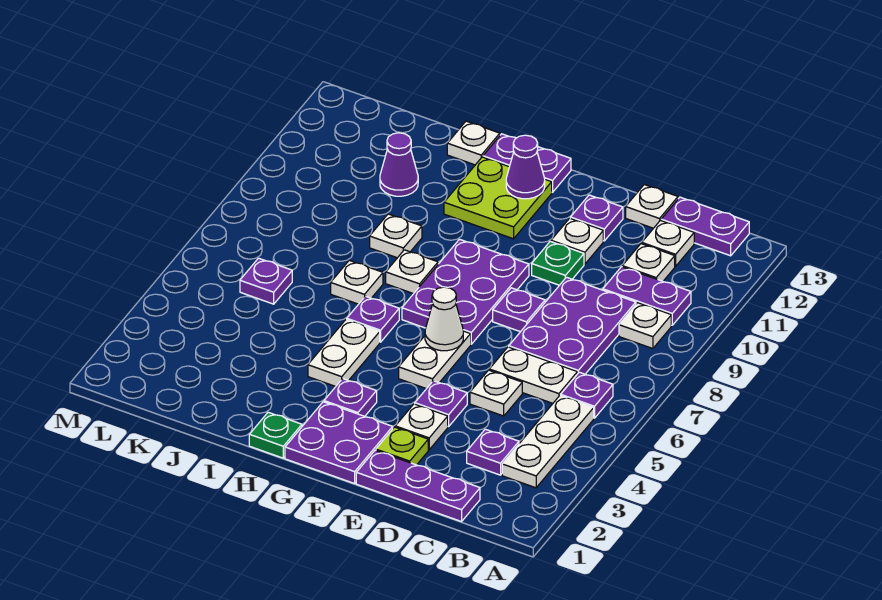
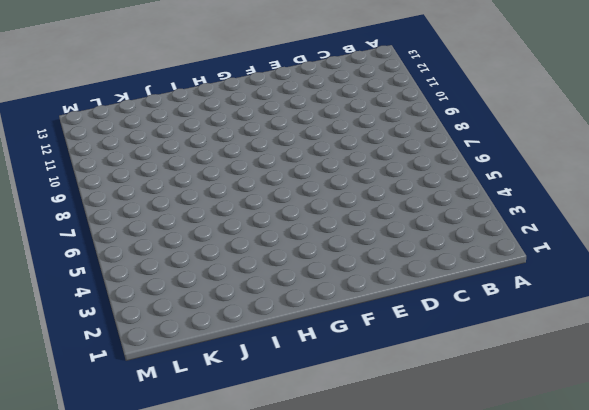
none -> white 1x3 plate [502,396,594,488]
none -> purple 1x1 plate [561,372,613,418]
none -> white 1x1 plate [619,303,671,349]
none -> purple 1x2 plate [603,267,691,325]

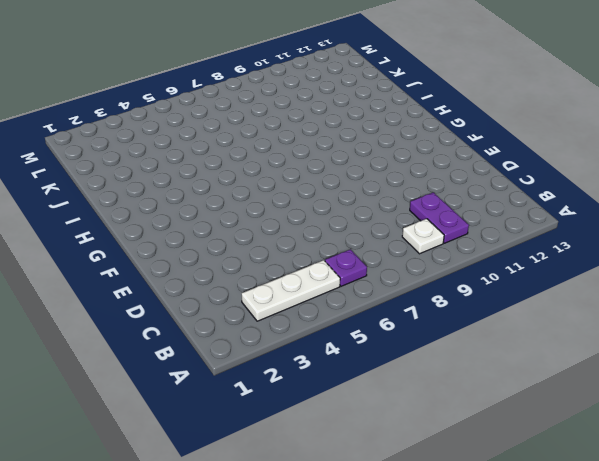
none -> purple 1x2 plate [661,197,749,256]
none -> purple 1x3 plate [356,450,480,522]
none -> purple 1x1 plate [467,429,519,475]
none -> white 1x2 plate [489,347,577,403]

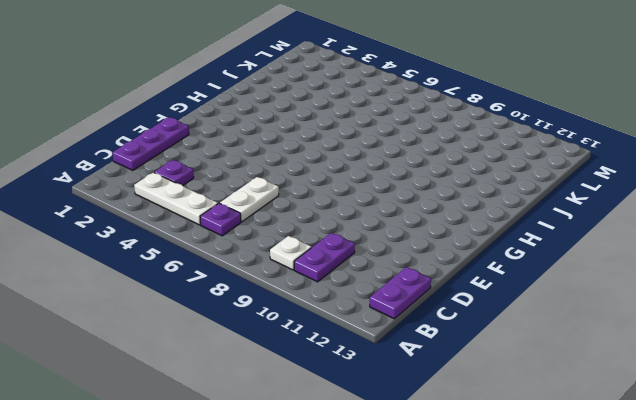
none -> purple 2x3 plate [509,277,636,374]
none -> white 1x1 plate [622,244,675,281]
none -> white 1x1 plate [642,220,694,266]
none -> white 1x1 plate [470,370,522,416]

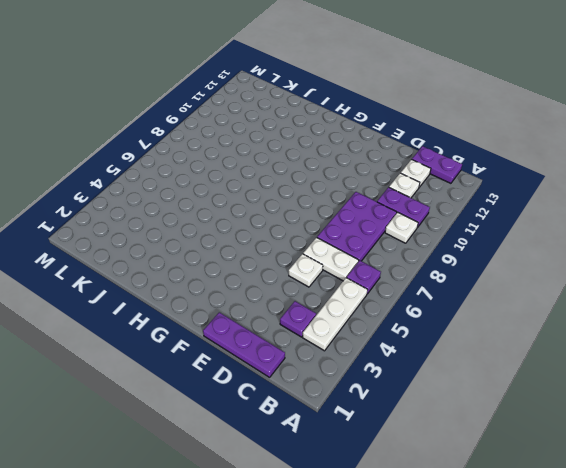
none -> white 1x1 plate [626,185,678,228]
none -> lime 1x1 plate [376,427,428,465]
none -> white 1x1 plate [395,404,448,450]
none -> purple 1x1 plate [415,381,467,427]

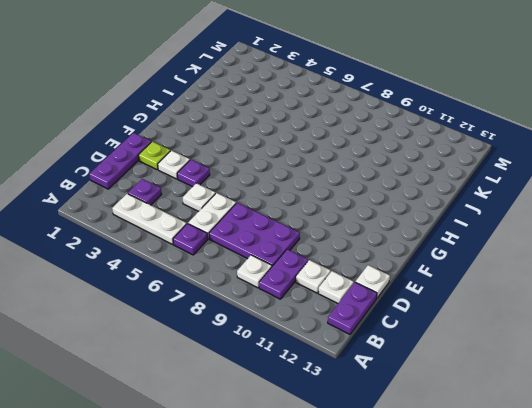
none -> purple 1x1 plate [493,288,545,332]
none -> green 1x1 plate [532,242,584,285]
none -> white 1x1 plate [551,218,603,264]
none -> purple 1x1 plate [570,195,623,241]

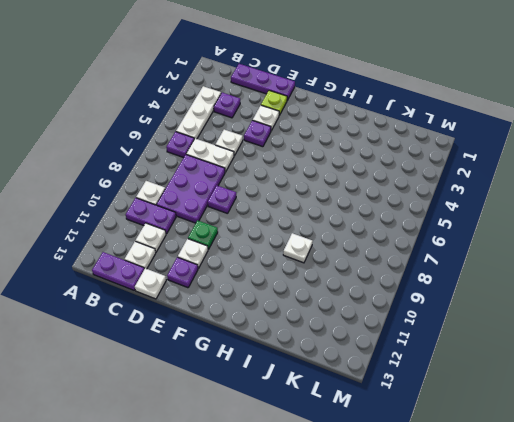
none -> purple 2x2 plate [285,402,393,484]
none -> white 1x2 plate [399,331,471,389]
none -> purple 2x3 plate [402,239,529,344]
none -> purple 1x1 plate [324,379,377,416]

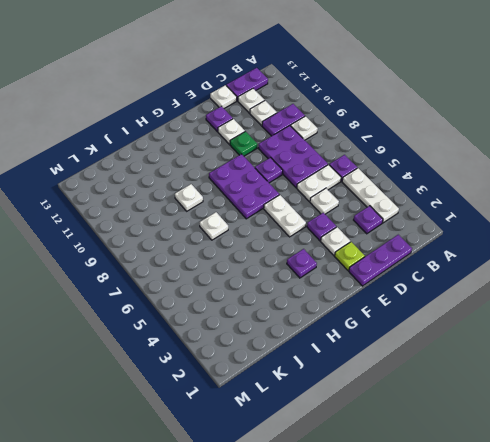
none -> purple 2x2 plate [285,402,393,484]
none -> lime 2x2 plate [444,157,552,239]
none -> purple 1x2 plate [483,134,571,192]
none -> green 1x1 plate [249,412,302,458]

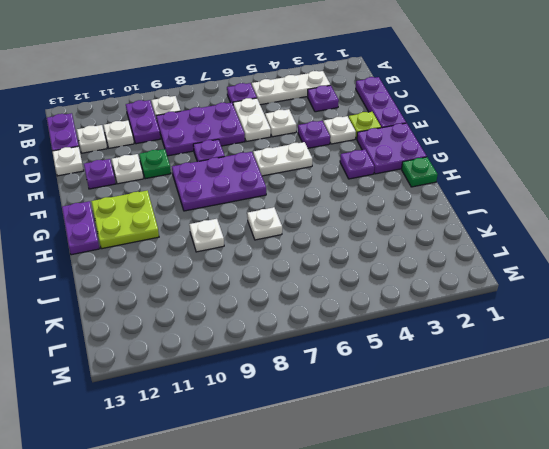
none -> white 1x2 plate [308,320,380,386]
none -> purple 1x1 plate [347,296,399,342]
none -> white 1x1 plate [386,250,438,294]
none -> white 1x1 plate [447,121,500,165]

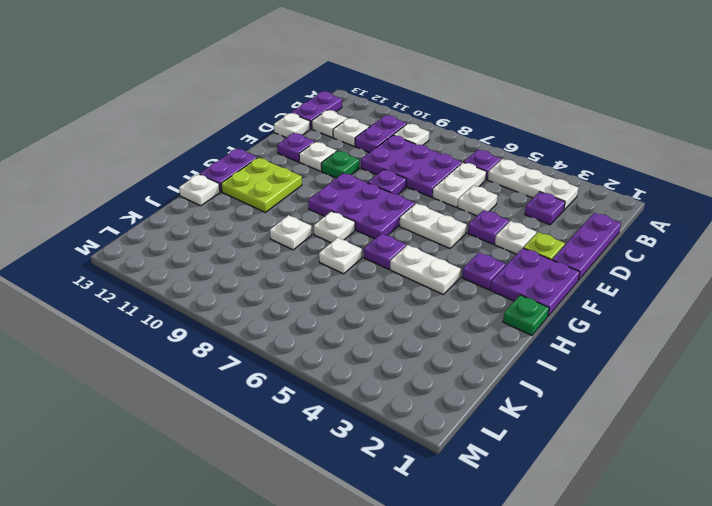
none -> purple 1x1 cone [380,133,418,196]
none -> purple 1x1 plate [240,258,292,304]
none -> white 1x1 cone [425,287,463,351]
none -> purple 1x1 cone [506,135,545,199]

